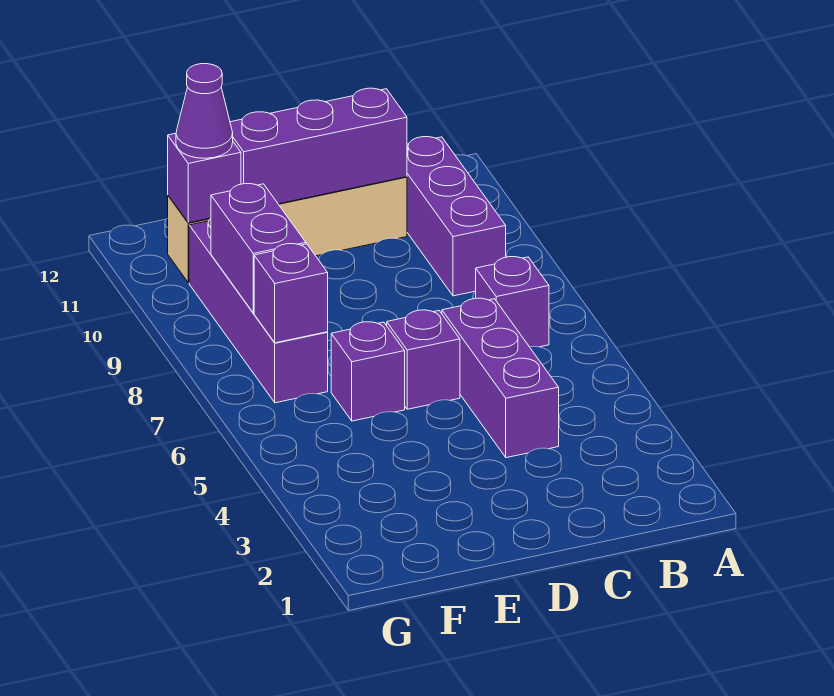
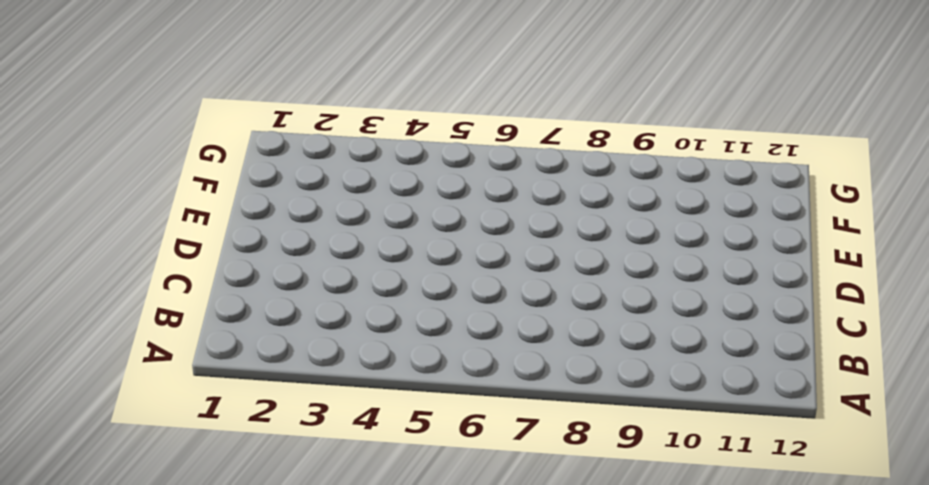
none -> purple 1x1 brick [476,257,549,347]
none -> purple 1x3 brick [407,137,506,296]
none -> purple 1x3 brick [442,298,559,458]

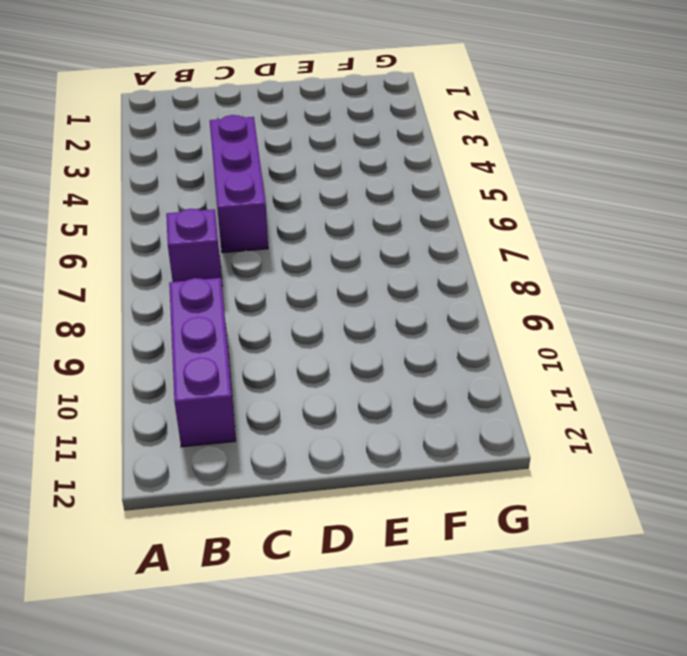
none -> tan 1x4 brick [168,177,407,283]
none -> purple 1x1 brick [387,310,460,409]
none -> purple 1x1 brick [331,322,405,421]

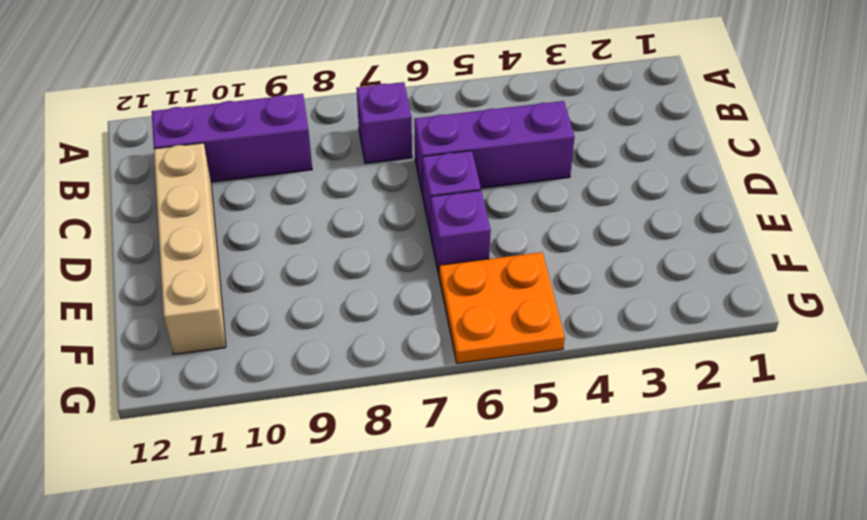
orange 2x2 plate [439,252,565,364] -> none
none -> purple 1x4 brick [189,219,328,403]
none -> purple 1x3 brick [230,88,407,204]
none -> purple 1x1 brick [254,244,328,343]

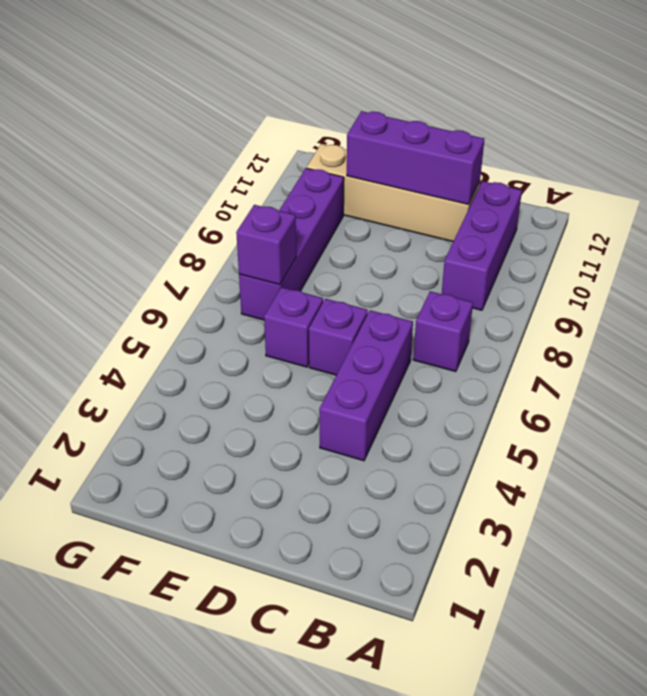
none -> purple 1x2 brick [211,184,306,313]
none -> purple 1x1 brick [168,133,241,223]
none -> purple 1x1 cone [176,64,233,158]

